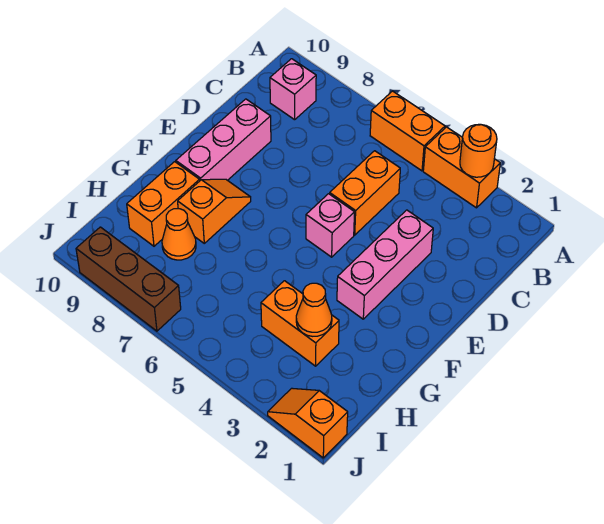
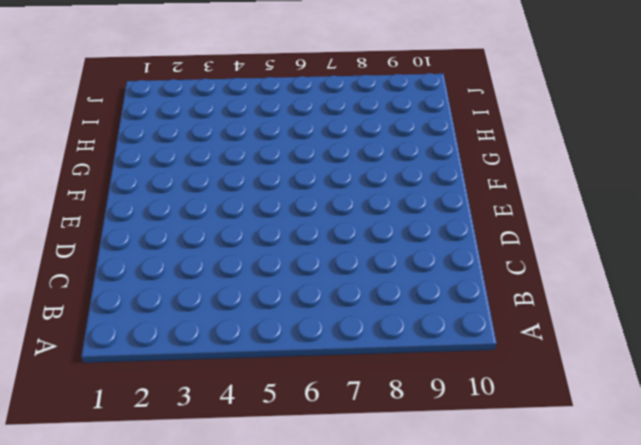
none -> orange 1x2 brick [423,127,500,208]
none -> orange 1x2 brick [370,91,445,171]
none -> pink 1x1 brick [270,59,316,120]

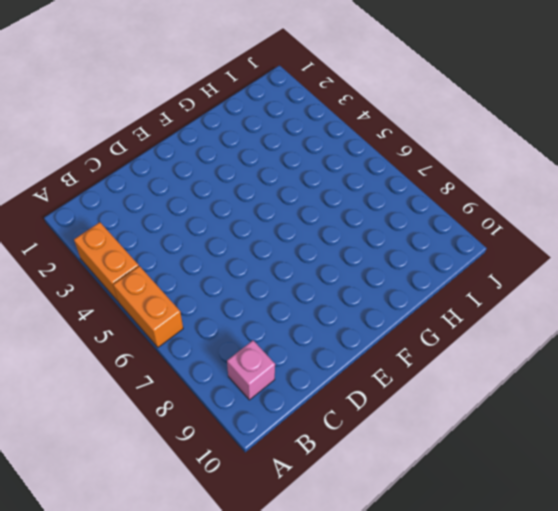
none -> orange 1x2 brick [330,151,400,235]
none -> pink 1x3 brick [337,210,433,319]
none -> pink 1x3 brick [176,99,271,180]

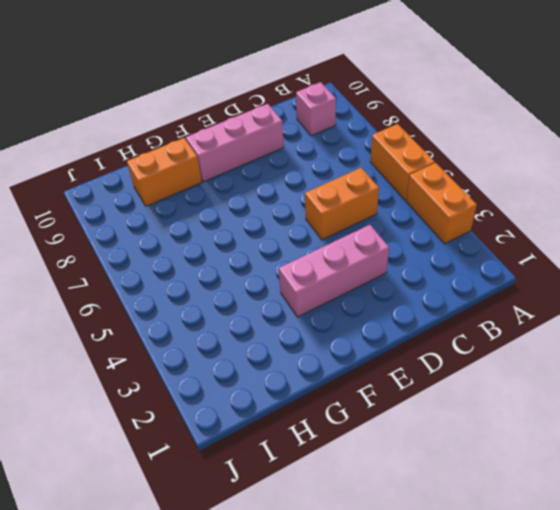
none -> pink 1x1 brick [306,194,355,257]
none -> orange 1x2 slope [178,179,251,243]
none -> orange 1x2 brick [261,281,339,366]

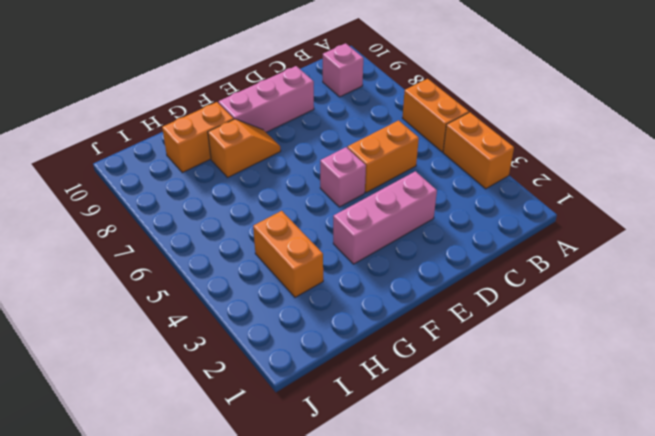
none -> orange 1x1 cone [162,209,196,260]
none -> orange 1x2 slope [268,388,348,458]
none -> brown 1x3 brick [76,227,181,331]

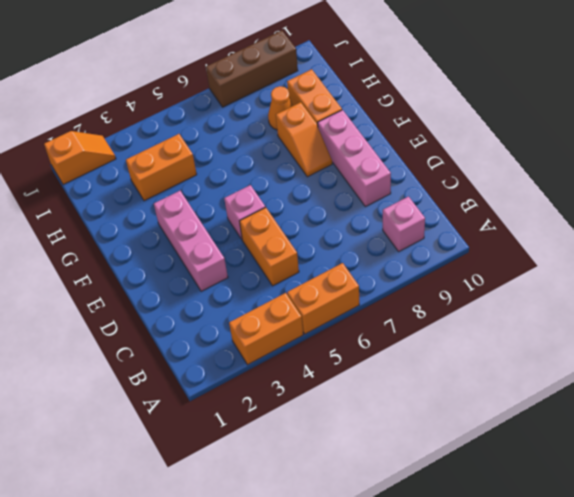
none -> orange 1x1 round brick [460,124,497,177]
none -> orange 1x1 cone [296,283,332,336]

